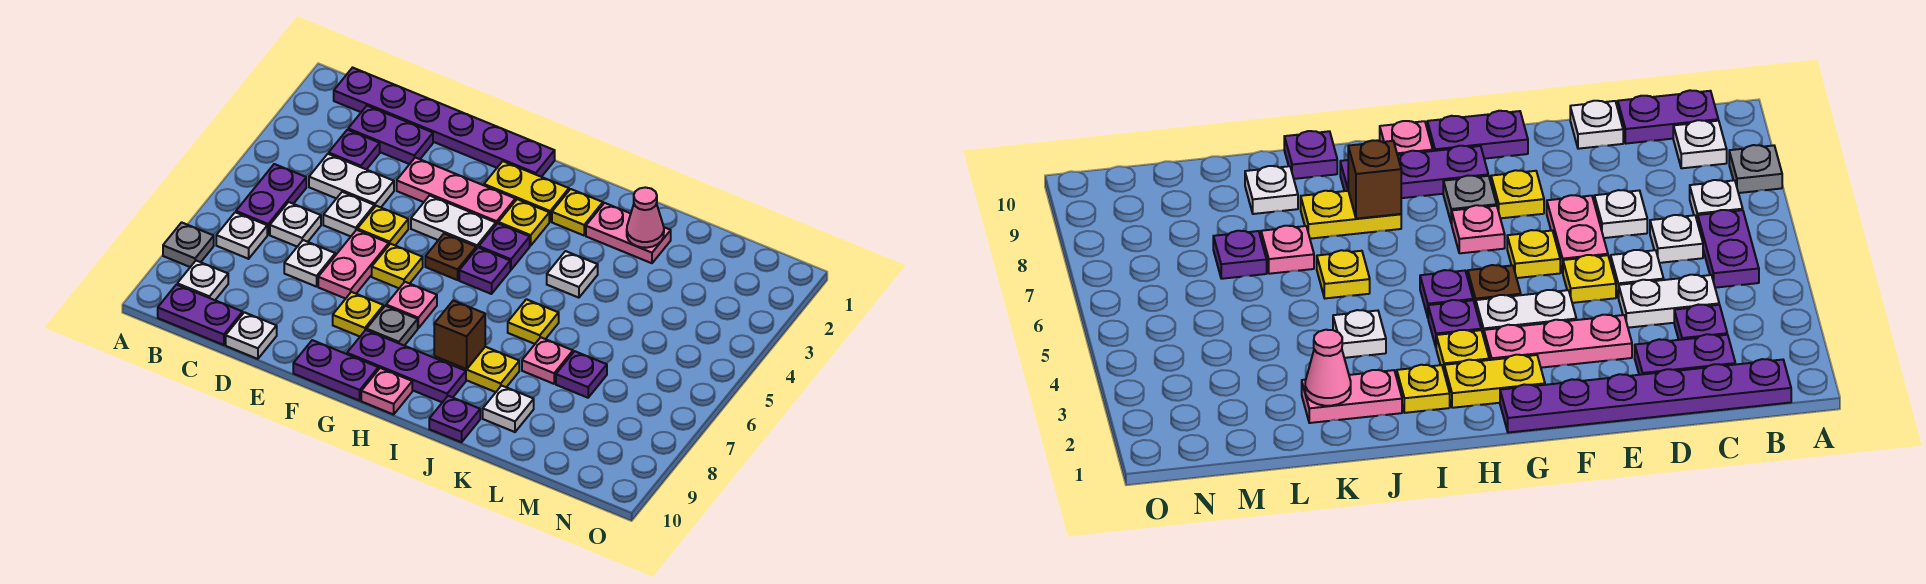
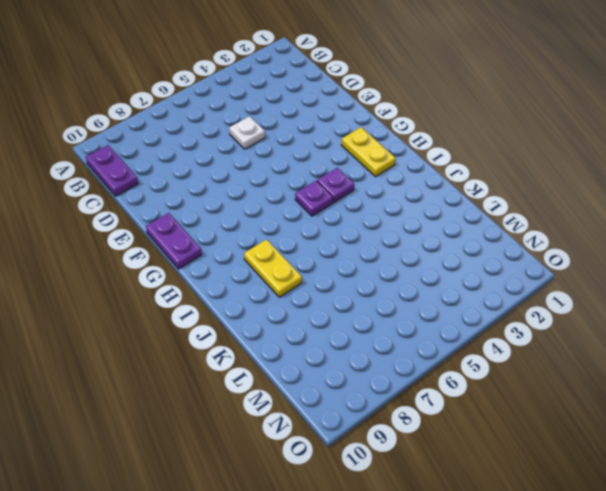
none -> grey 1x1 plate [163,222,214,267]
none -> purple 1x6 plate [334,68,555,177]
none -> purple 1x2 plate [236,164,306,235]
none -> white 1x1 plate [216,212,267,259]

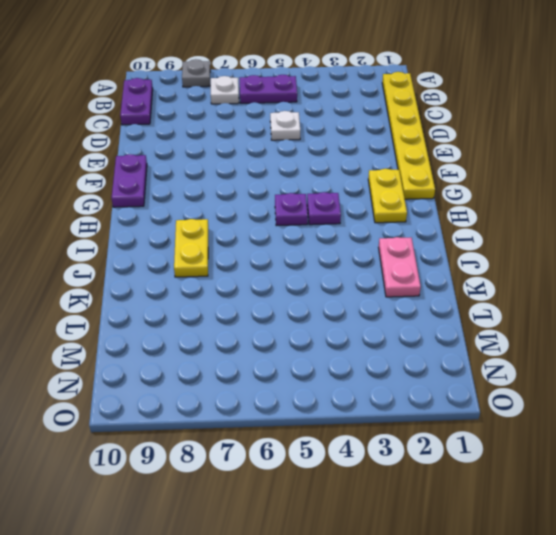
yellow 1x6 plate [382,72,435,199] -> purple 1x6 plate [334,68,555,177]
none -> white 1x1 plate [177,261,228,300]
none -> purple 1x2 plate [348,106,433,164]
none -> purple 1x1 plate [329,130,380,170]
none -> white 1x2 plate [309,154,394,207]

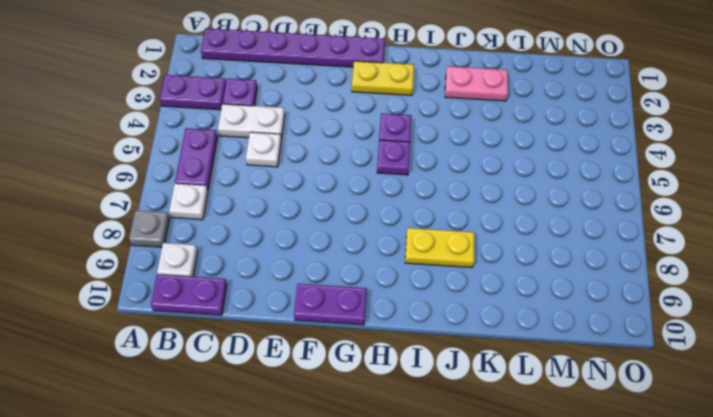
purple 1x2 plate [160,75,226,110] -> purple 1x2 plate moved to [348,106,433,164]
none -> white 1x1 plate [270,202,321,247]
none -> white 1x1 plate [284,240,335,287]
none -> white 1x1 plate [226,312,277,359]
none -> pink 1x3 plate [397,158,515,224]

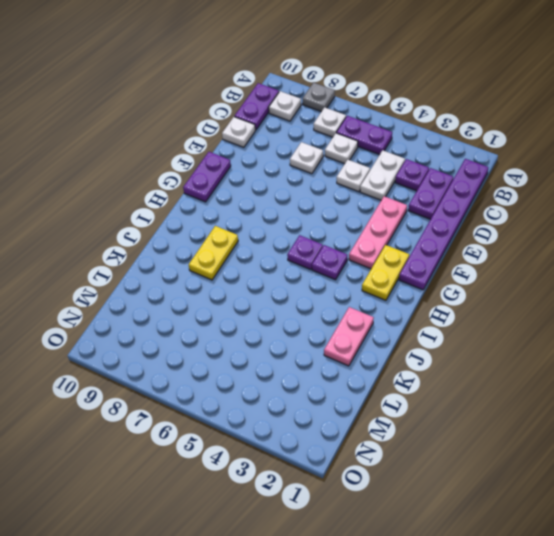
none -> yellow 1x1 plate [357,206,408,245]
none -> pink 1x2 plate [318,230,389,299]
none -> white 1x2 plate [411,196,496,249]
none -> yellow 1x1 plate [372,244,423,288]

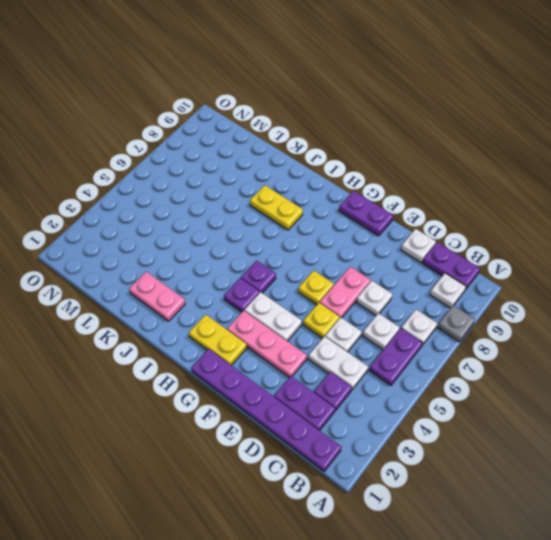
none -> yellow 1x1 plate [333,292,384,336]
none -> brown 1x1 plate [425,234,476,280]
none -> pink 1x1 plate [386,282,437,328]
none -> grey 1x1 plate [367,306,418,346]

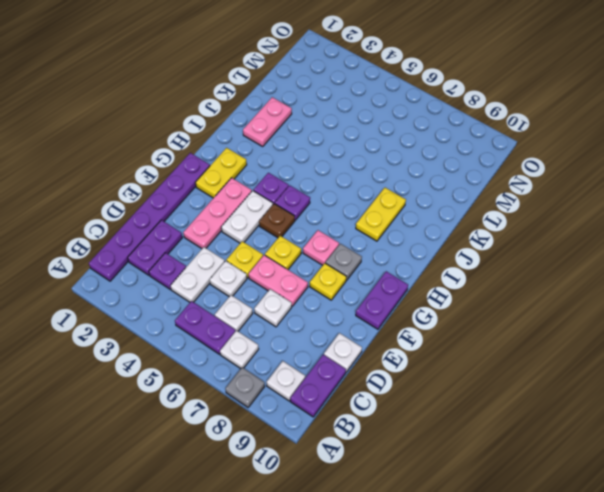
none -> purple 1x3 plate [347,330,466,402]
none -> yellow 1x1 plate [498,199,549,246]
none -> pink 1x1 plate [361,368,412,414]
none -> yellow 1x1 plate [552,189,603,235]

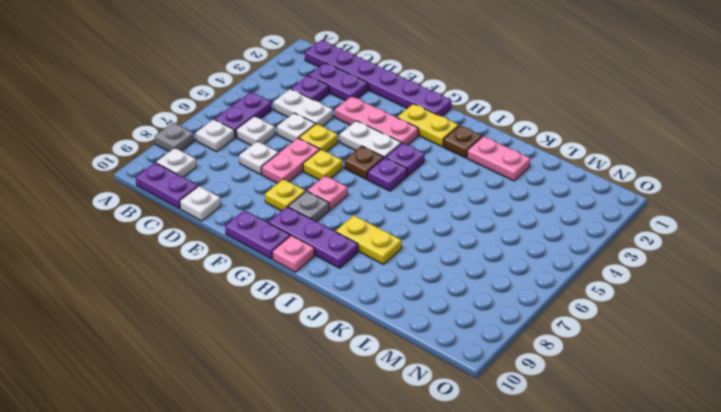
brown 1x1 plate [443,125,482,158] -> yellow 1x1 plate [552,189,603,235]
none -> yellow 1x1 plate [498,199,549,246]
none -> white 1x1 plate [547,251,598,298]
none -> yellow 1x1 plate [508,299,559,344]
none -> purple 1x1 plate [429,396,480,442]

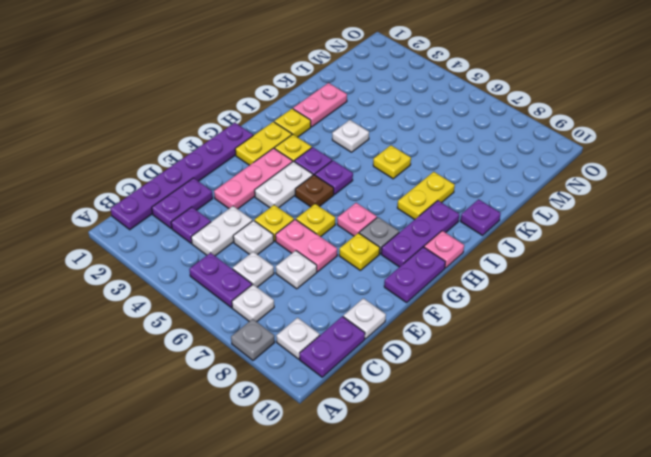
none -> pink 1x1 plate [522,337,573,384]
none -> white 1x1 plate [483,386,534,432]
none -> purple 1x1 plate [556,351,607,398]
none -> brown 1x1 brick [434,300,485,369]

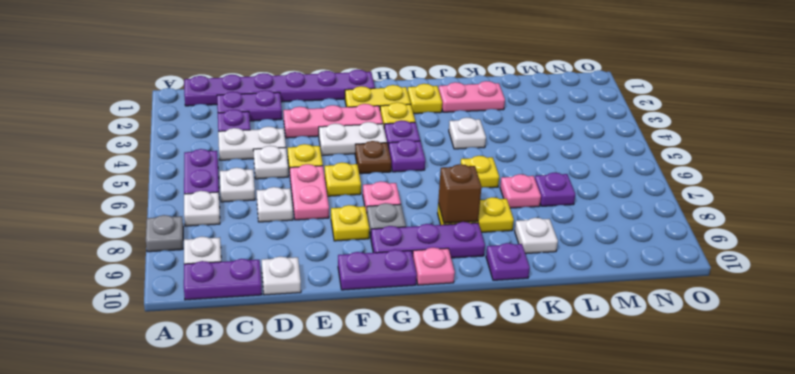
none -> pink 1x1 cone [627,187,664,248]

